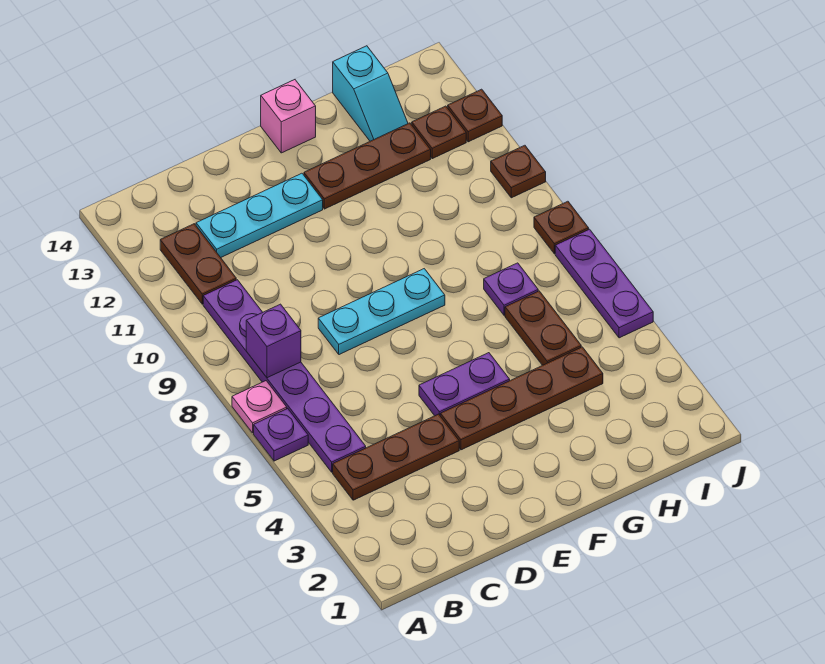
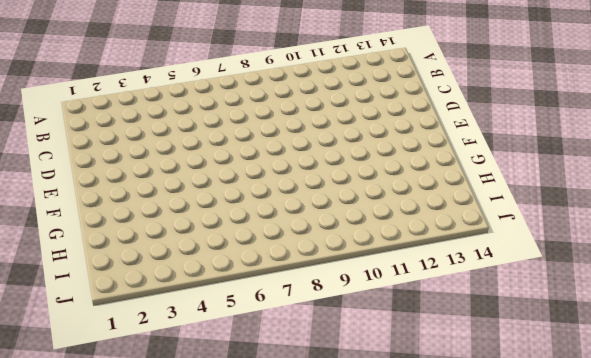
none -> purple 1x1 plate [254,409,308,461]
none -> pink 1x1 plate [232,381,287,433]
none -> brown 1x3 plate [333,414,459,500]

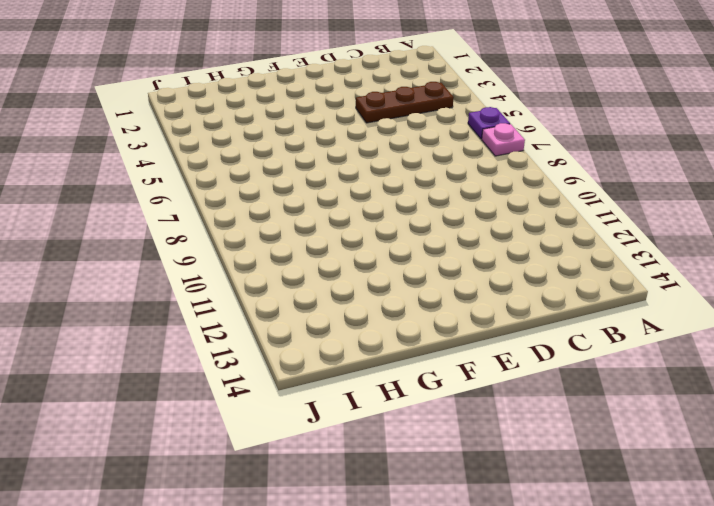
none -> purple 1x6 plate [203,280,366,472]
none -> brown 1x2 plate [160,224,236,304]
none -> cyan 1x3 plate [196,173,323,257]

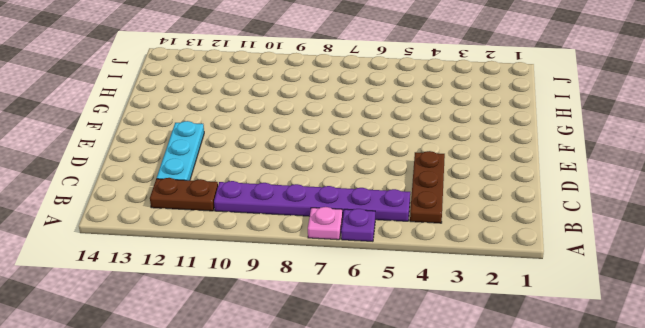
none -> cyan 1x3 plate [318,269,445,355]
none -> brown 1x4 plate [440,347,603,450]
none -> purple 1x2 plate [419,353,510,416]

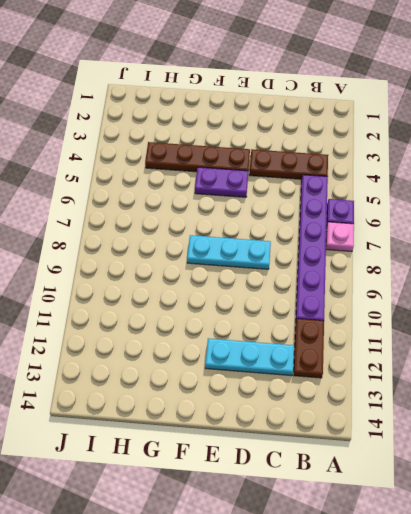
none -> brown 1x3 plate [304,123,431,209]
none -> pink 1x1 brick [261,80,316,153]
none -> brown 1x2 plate [505,291,581,365]

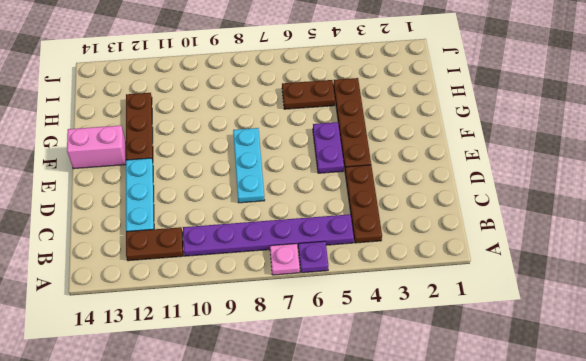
pink 1x2 brick [67,125,126,169] -> pink 1x1 brick [261,80,316,153]
none -> purple 1x1 plate [484,263,538,315]
none -> cyan 1x2 slope [333,46,408,141]
none -> brown 1x1 plate [412,106,466,159]

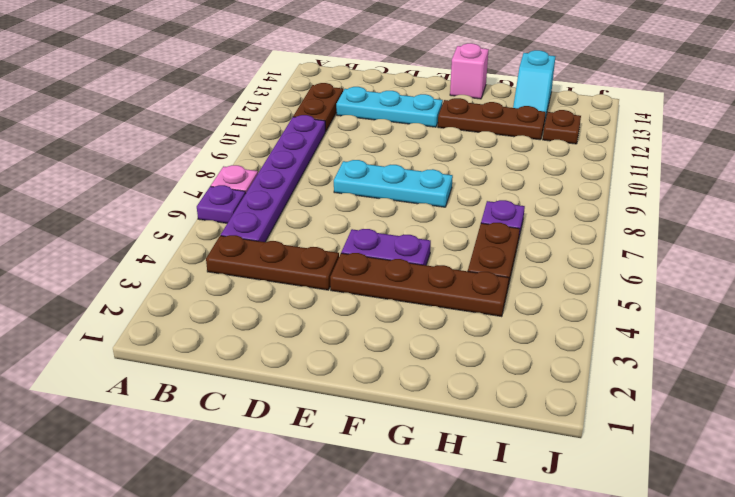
none -> purple 1x3 plate [555,229,653,338]
none -> brown 1x1 plate [534,201,589,254]
none -> brown 1x1 plate [491,145,546,198]

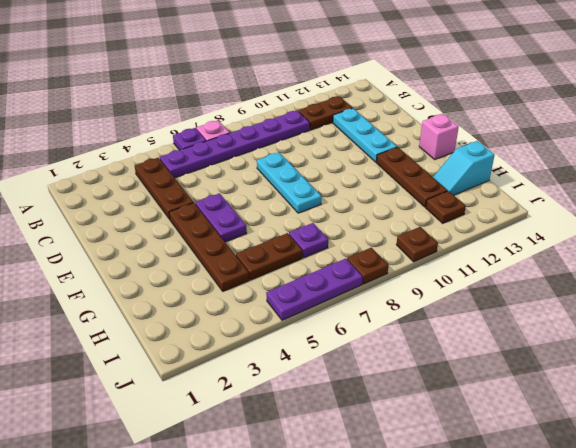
none -> brown 1x1 plate [448,89,502,142]
none -> purple 1x1 brick [246,304,301,378]

